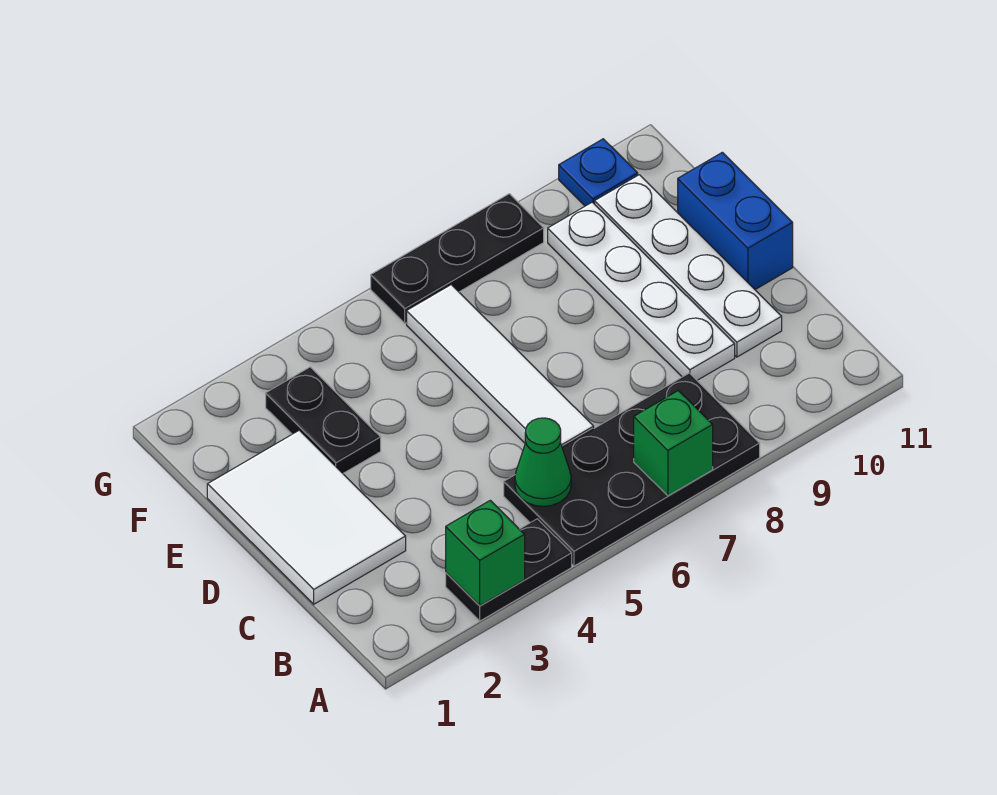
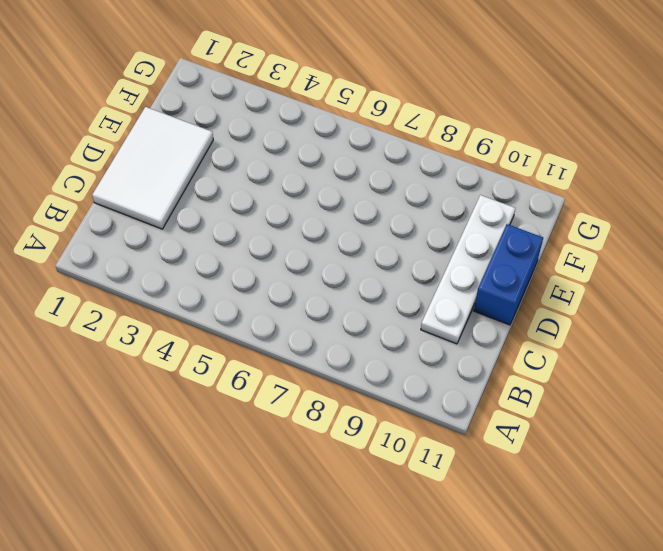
none -> black 1x2 plate [446,519,572,621]
none -> black 2x4 plate [504,373,760,566]
none -> white 1x4 tile [407,285,594,447]

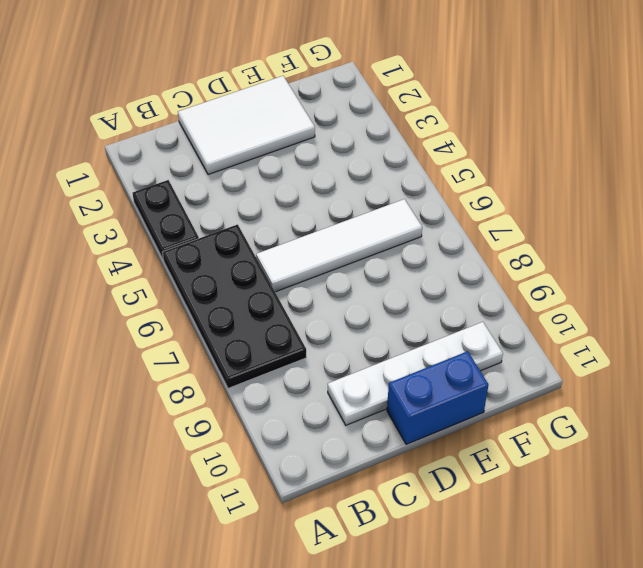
none -> white 1x4 plate [548,202,735,380]
none -> black 1x2 plate [266,367,381,473]
none -> black 1x3 plate [371,194,544,323]

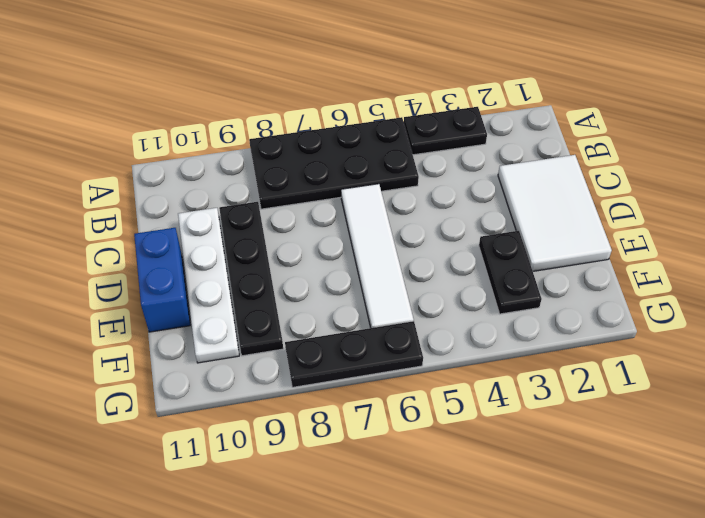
black 1x4 plate [219,202,283,356] -> white 1x4 plate [548,202,735,380]
none -> blue 1x1 plate [559,139,638,206]
none -> green 1x1 brick [446,500,525,606]
none -> green 1x1 brick [634,391,713,496]

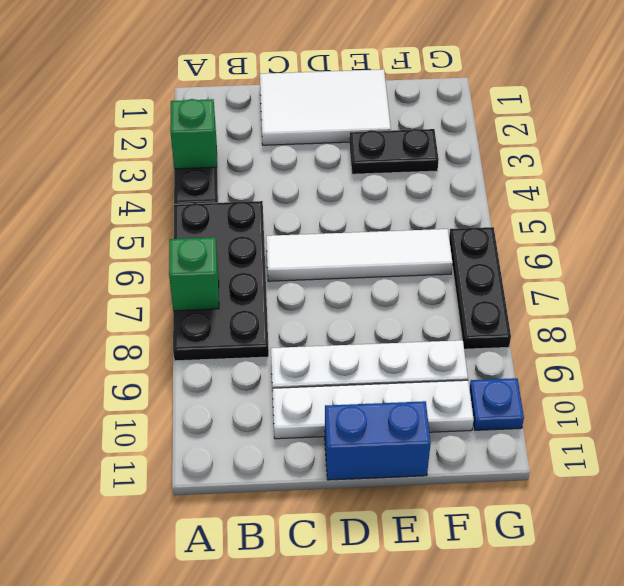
none -> green 1x1 cone [515,418,571,507]

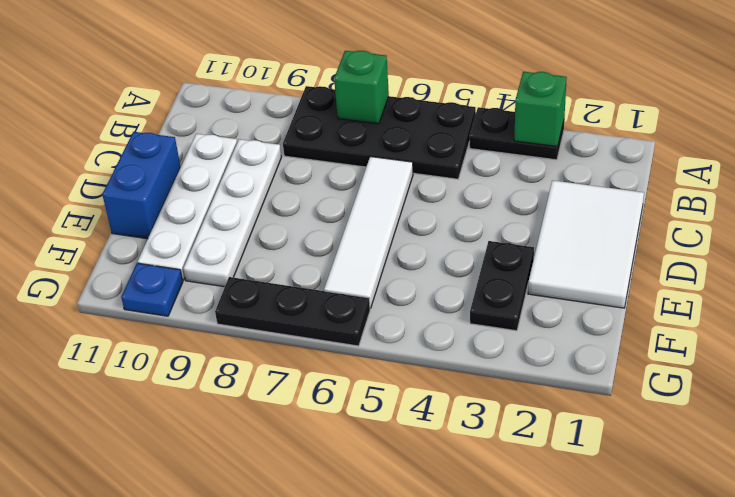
none -> green 1x1 cone [515,418,571,507]

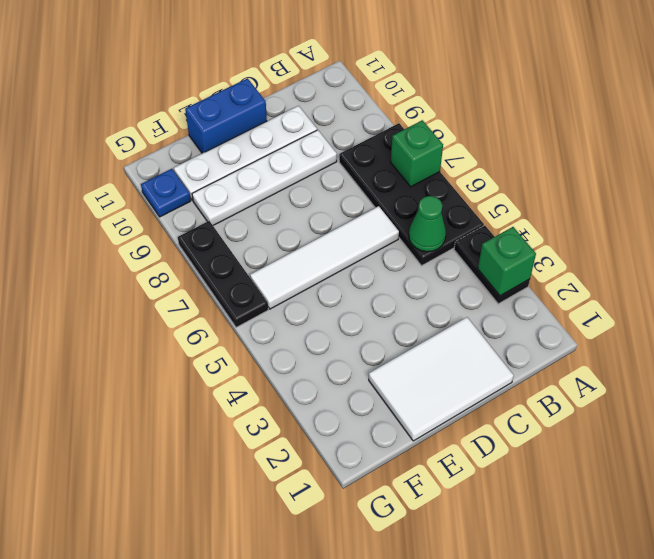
none -> black 1x2 plate [266,367,381,473]

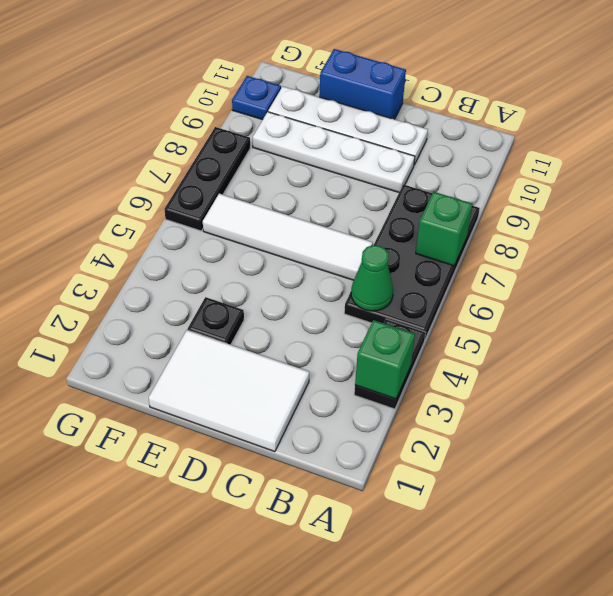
black 1x1 plate [188,297,244,345] -> black 1x2 plate [266,367,381,473]

